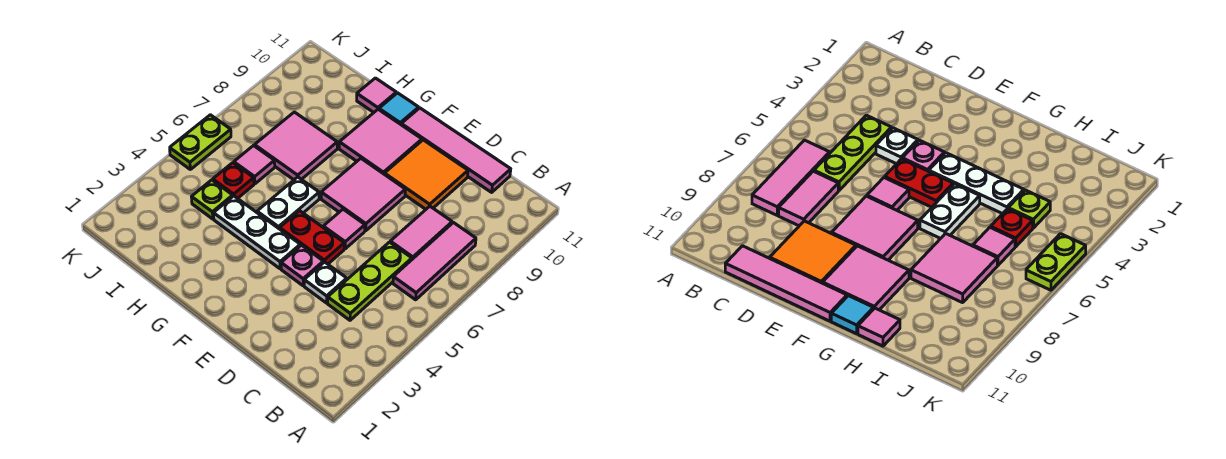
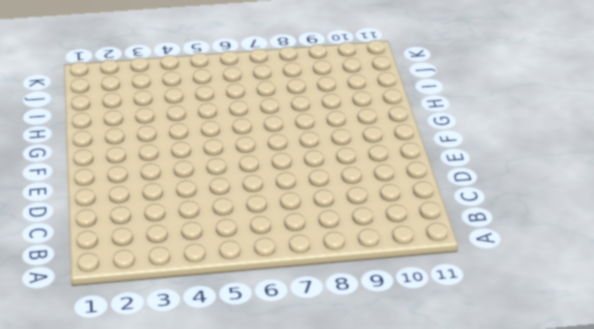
none -> pink 1x3 tile [393,223,476,300]
none -> lime 1x3 plate [328,242,412,320]
none -> pink 1x2 tile [390,206,452,259]

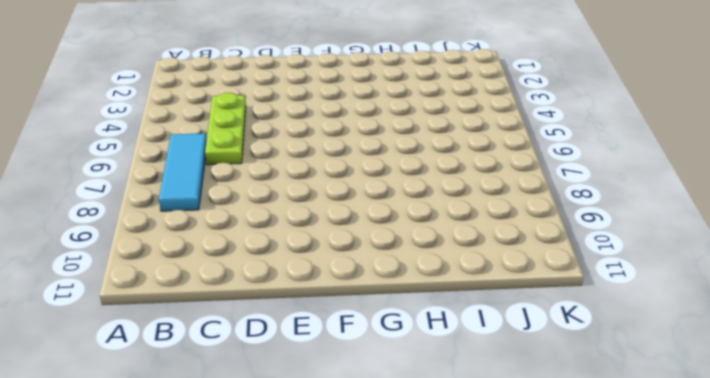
cyan 1x3 tile [159,133,207,211] -> pink 1x3 tile [393,223,476,300]
none -> pink 1x2 tile [390,206,452,259]
none -> pink 1x4 tile [401,108,511,192]
none -> white 1x1 plate [304,262,347,303]

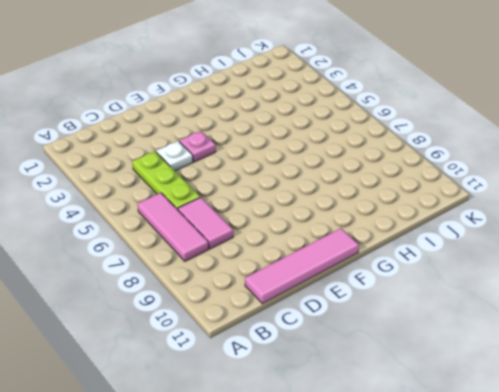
none -> orange 2x2 tile [384,140,468,209]
none -> red 1x2 plate [280,211,344,264]
none -> pink 1x1 tile [323,209,365,249]

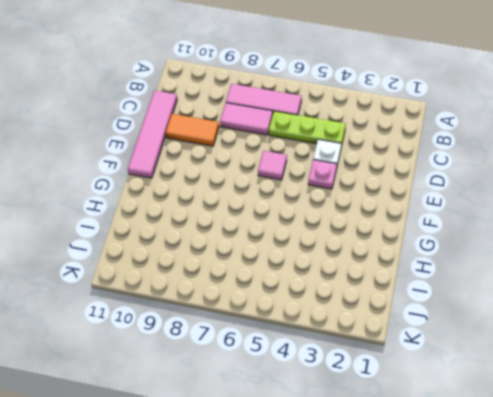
orange 1x2 tile [166,114,219,146] -> orange 2x2 tile [384,140,468,209]
none -> red 1x2 plate [280,211,344,264]
none -> pink 2x2 tile [321,158,405,231]
none -> white 1x3 plate [214,196,300,269]

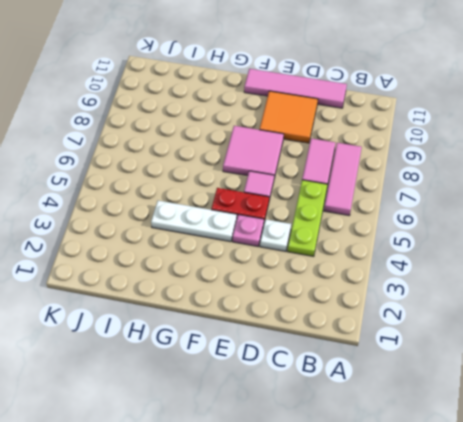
none -> pink 2x2 tile [339,109,422,174]
none -> white 1x2 plate [257,177,319,229]
none -> cyan 1x1 tile [379,93,419,124]

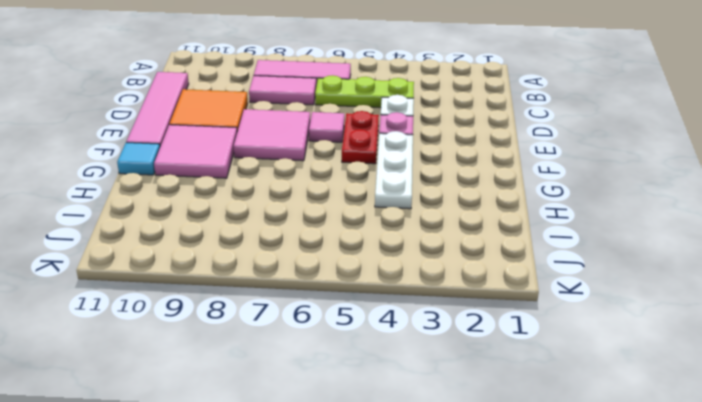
none -> white 1x2 plate [257,177,319,229]
none -> pink 2x2 tile [255,112,337,180]
none -> pink 1x1 tile [357,78,396,112]

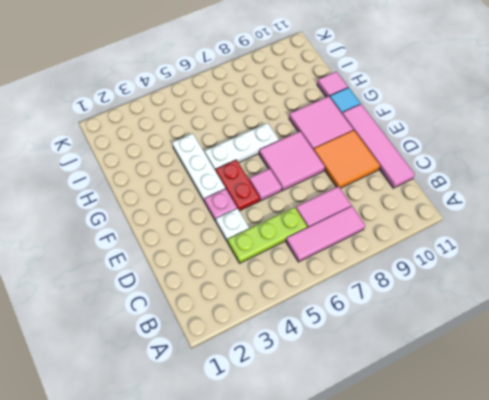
white 1x3 plate [205,123,279,171] -> white 1x2 plate [257,177,319,229]
none -> pink 2x2 tile [255,112,337,180]
none -> lime 1x1 plate [192,180,233,219]
none -> red 1x1 plate [213,163,254,199]

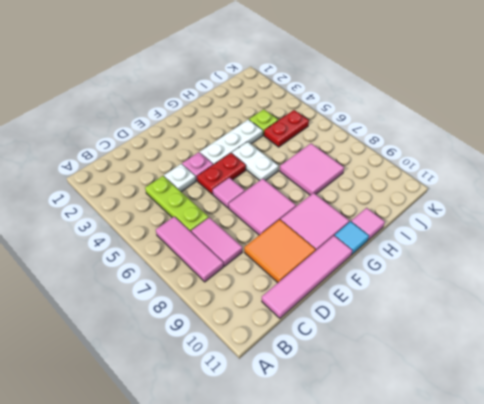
red 1x2 plate [264,110,309,147] -> red 1x1 plate [213,163,254,199]
none -> pink 1x1 tile [234,146,275,184]
none -> lime 1x2 plate [170,115,231,169]

